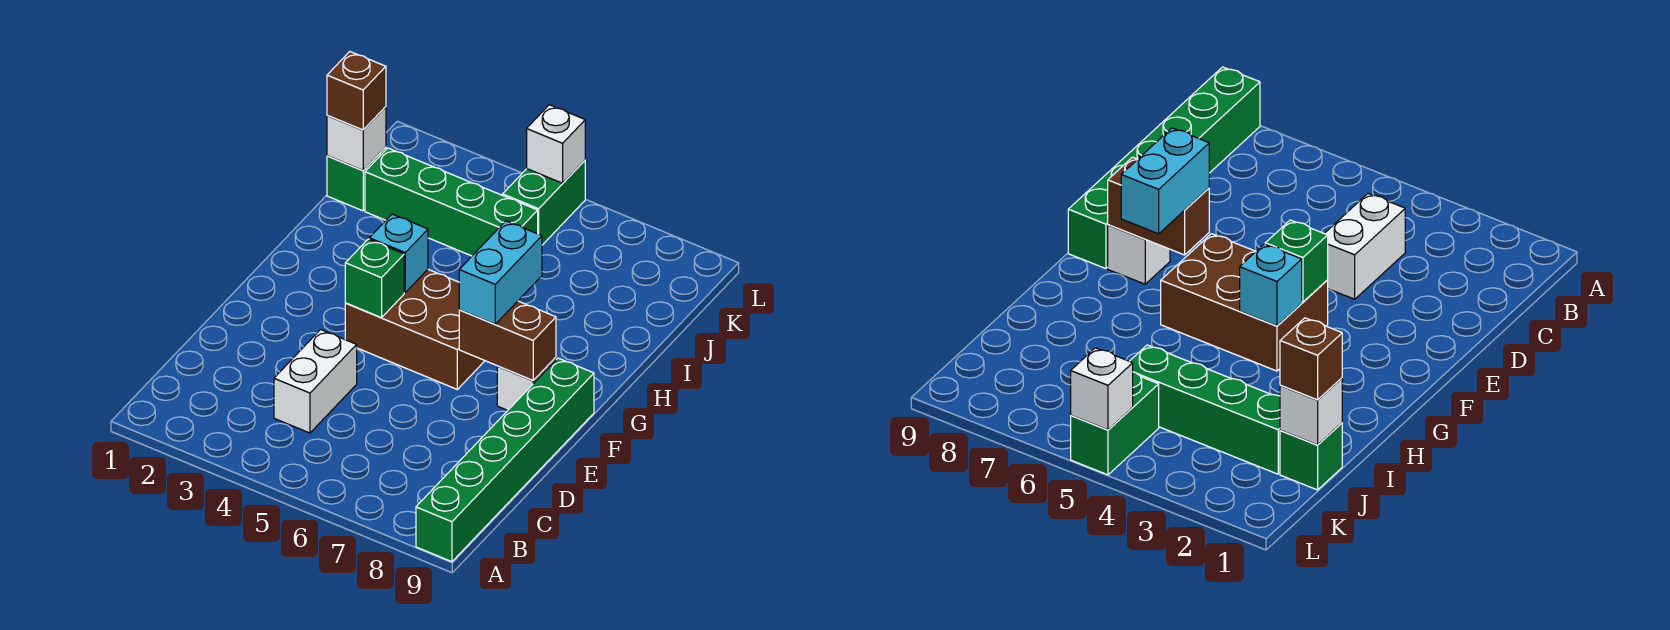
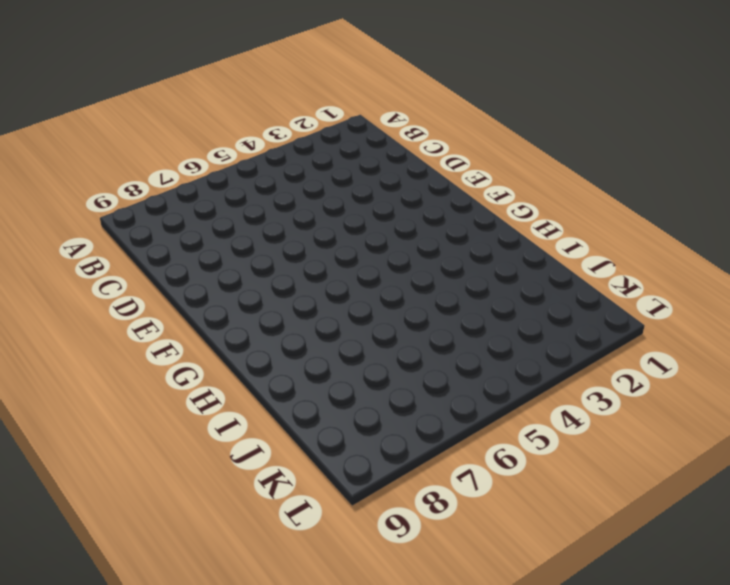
none -> green 1x6 brick [416,358,594,562]
none -> white 1x2 brick [274,330,357,433]
none -> brown 2x3 brick [345,270,485,389]

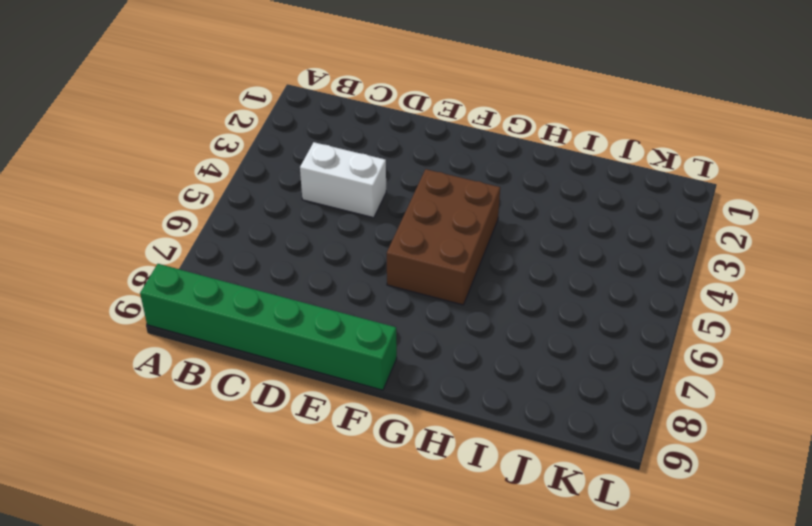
none -> white 1x1 brick [497,357,556,410]
none -> green 1x1 brick [327,147,386,211]
none -> green 1x4 brick [365,148,538,256]

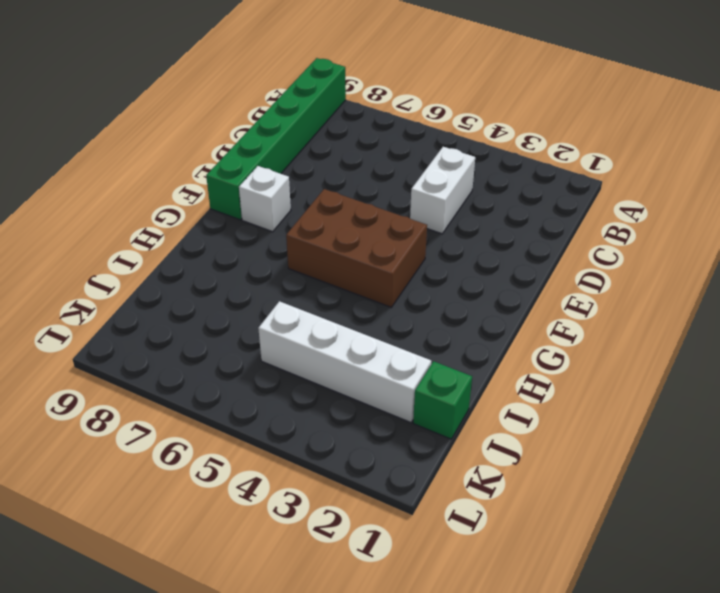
white 1x4 brick [258,301,431,423] -> green 1x4 brick [365,148,538,256]
none -> green 1x2 brick [503,161,585,245]
none -> green 1x1 brick [345,239,404,318]
none -> brown 1x2 brick [459,301,556,380]

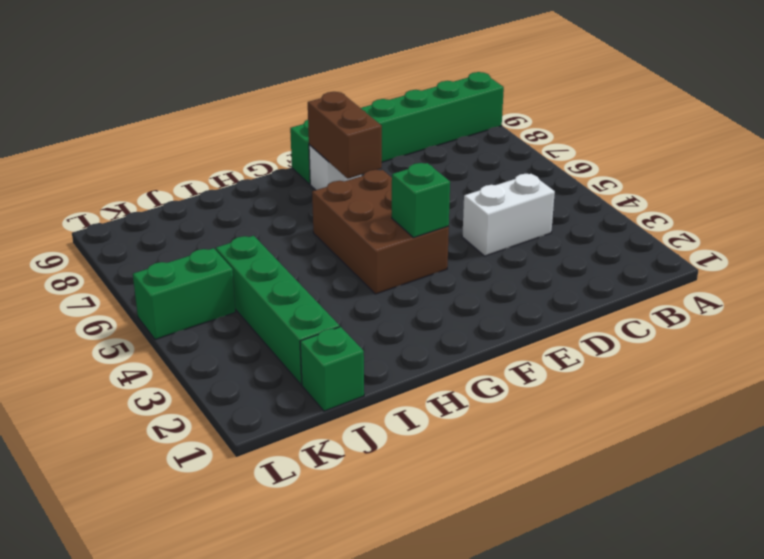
none -> cyan 1x1 brick [369,214,428,292]
none -> white 1x1 brick [327,107,386,170]
none -> white 1x1 brick [527,105,585,183]

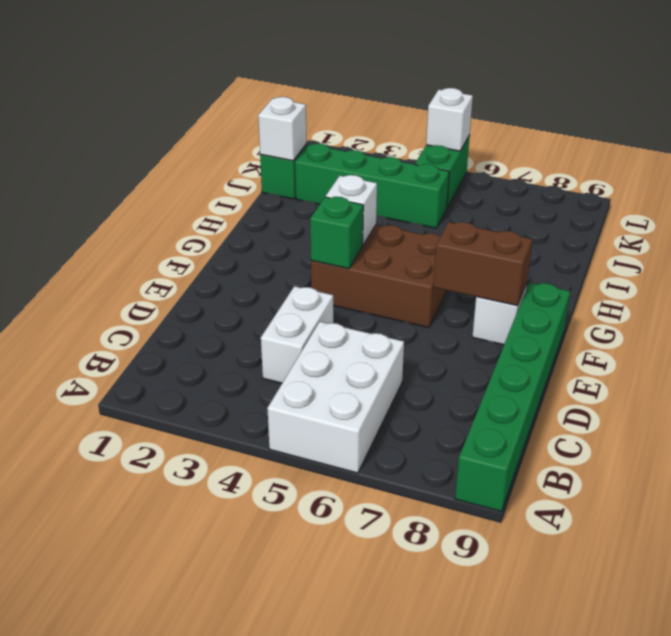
white 2x3 brick [267,322,404,473] -> none
white 1x1 brick [326,175,377,245] -> cyan 1x1 brick [369,214,428,292]
none -> cyan 1x2 brick [459,221,542,324]
none -> brown 1x1 brick [327,52,386,130]

